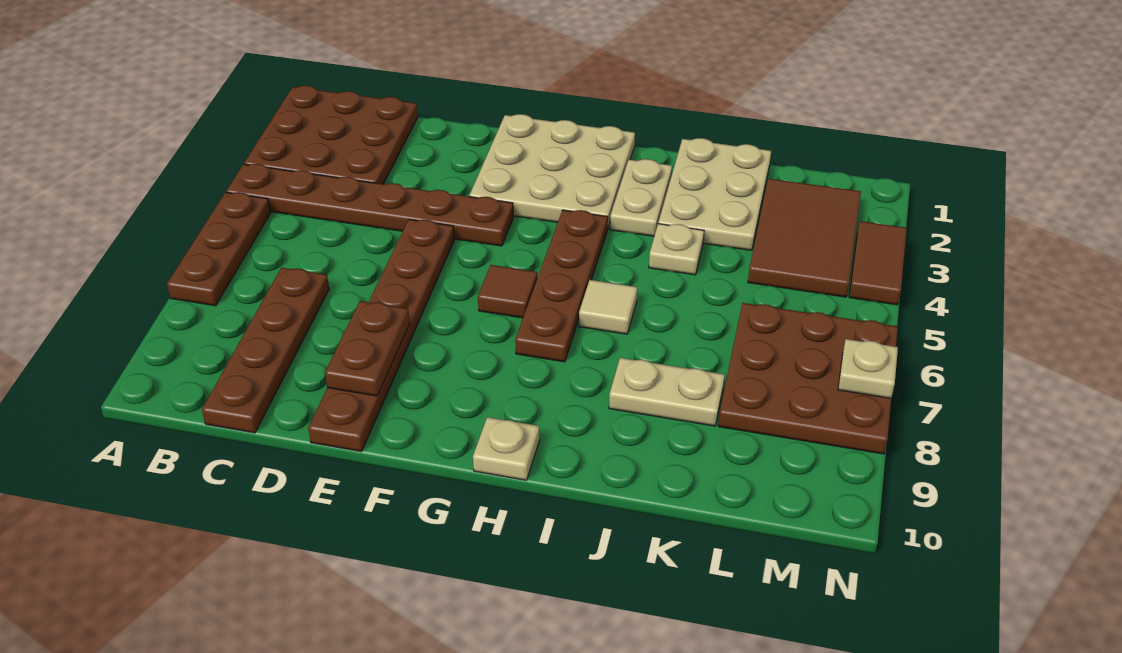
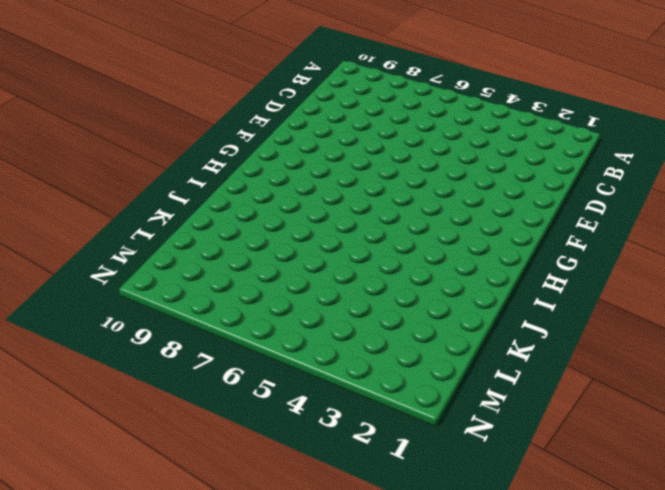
none -> brown 3x3 plate [244,86,418,184]
none -> brown 1x6 plate [226,164,513,246]
none -> brown 1x3 plate [167,192,271,306]

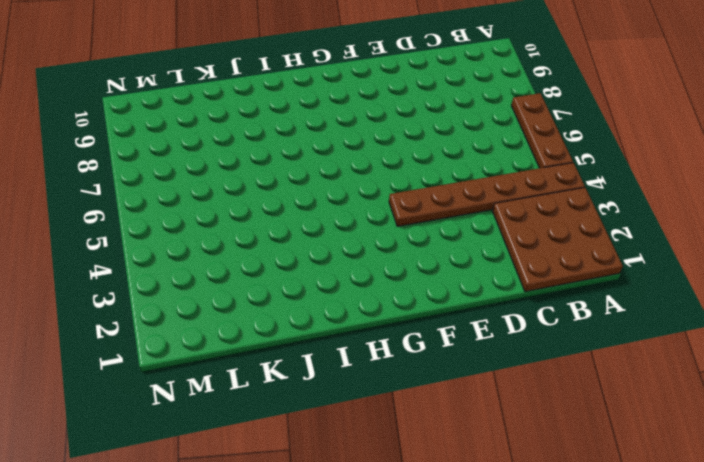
none -> brown 1x4 plate [202,268,329,433]
none -> brown 1x6 plate [308,219,454,452]
none -> tan 3x3 plate [469,114,635,229]

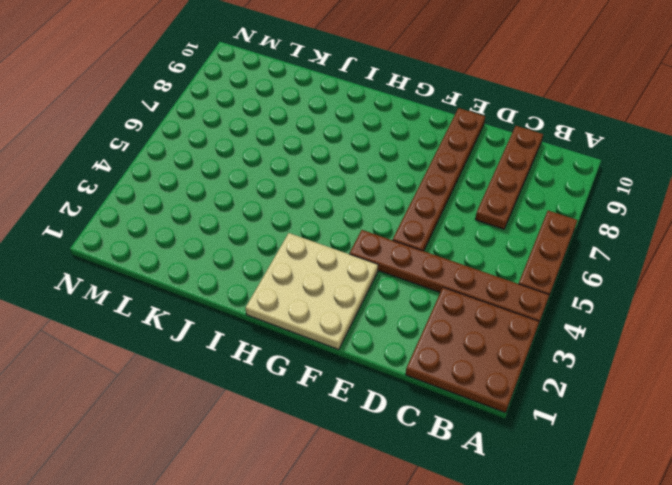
none -> brown 1x1 tile [478,265,537,318]
none -> brown 1x4 plate [515,210,608,362]
none -> tan 1x1 plate [473,417,540,480]

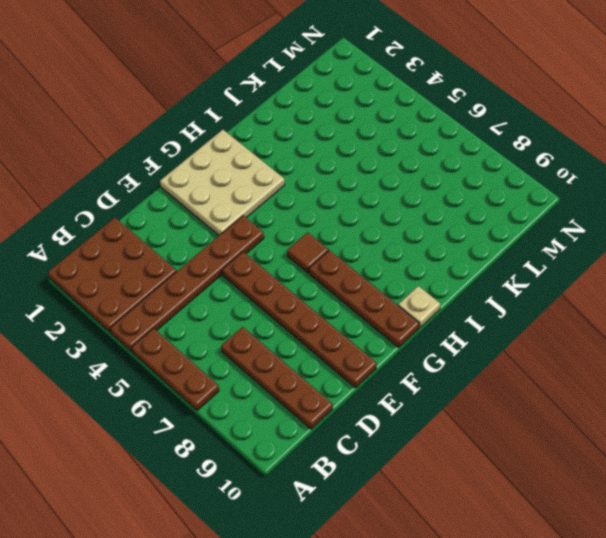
brown 1x4 plate [309,250,419,347] -> brown 1x4 plate moved to [515,210,608,362]
none -> tan 1x2 plate [610,159,672,236]
none -> tan 1x1 tile [579,280,637,334]
none -> tan 2x3 plate [658,138,771,250]

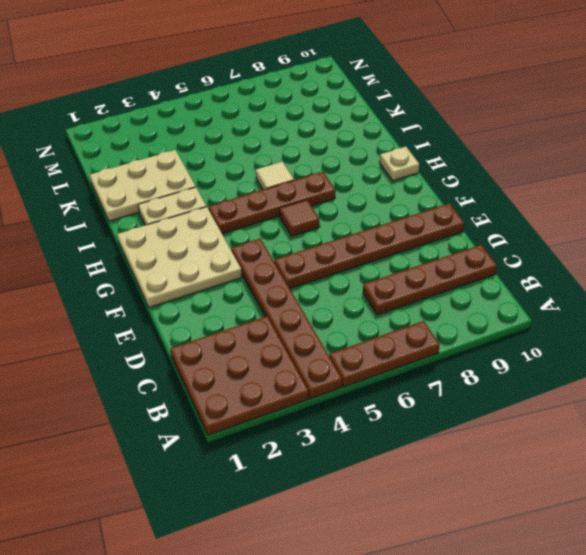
none -> tan 1x1 plate [649,224,704,275]
none -> tan 1x2 plate [609,358,725,426]
none -> brown 2x3 tile [748,179,861,297]

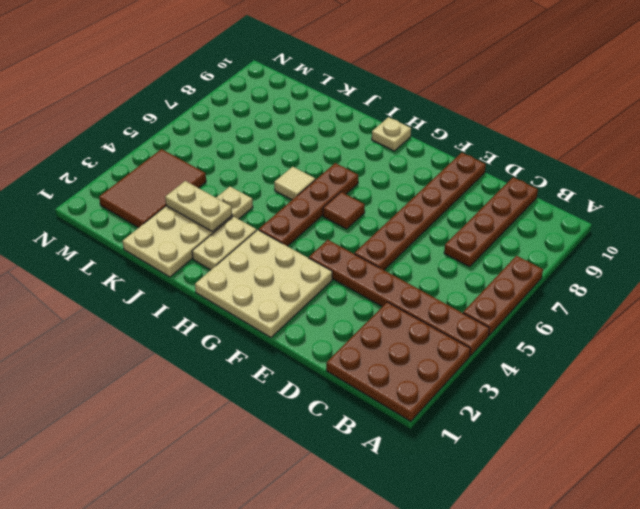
tan 1x2 plate [165,181,232,232] -> tan 1x2 plate moved to [609,358,725,426]
none -> brown 3x3 plate [718,303,898,454]
none -> brown 1x2 tile [849,221,907,305]
none -> brown 1x2 plate [325,301,410,396]

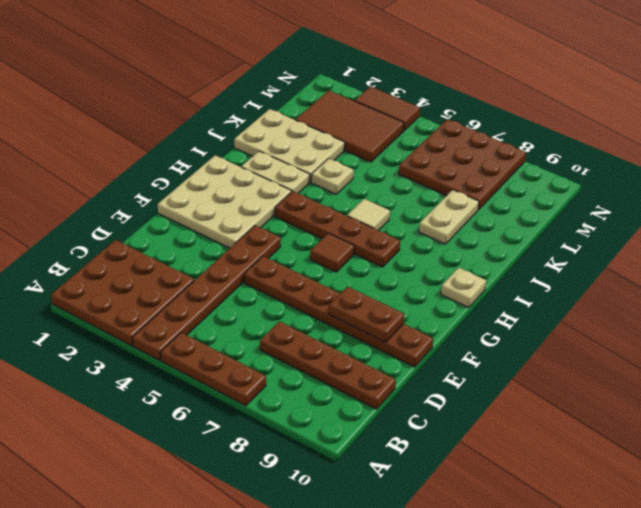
none -> tan 1x1 plate [838,339,898,398]

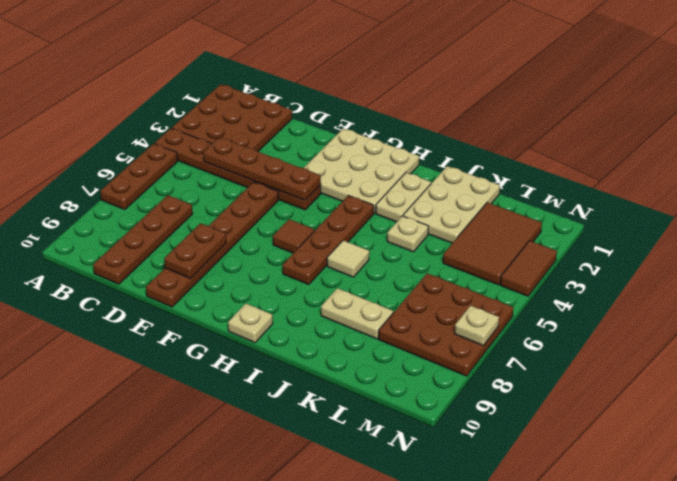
brown 1x4 plate [203,137,321,200] -> none

